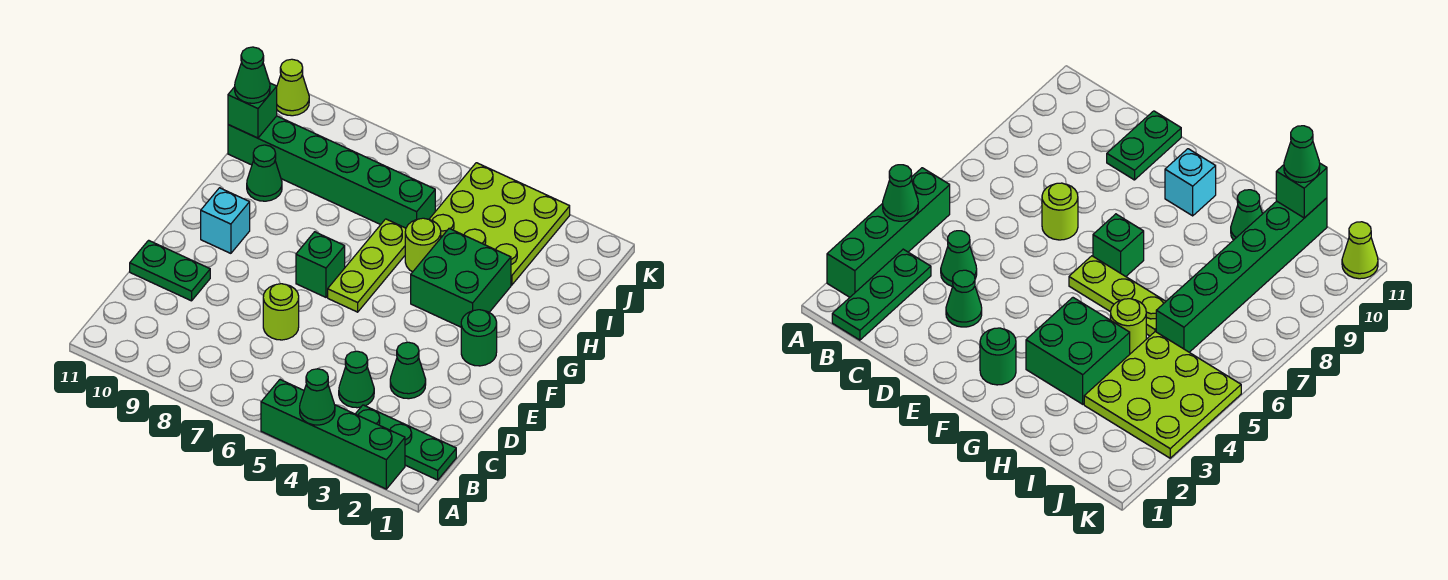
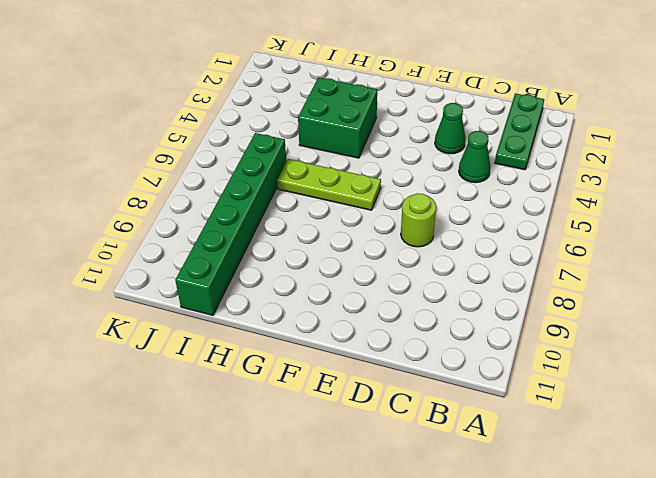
none -> green 1x4 brick [261,380,405,489]
none -> green 1x2 plate [130,240,210,301]
none -> green 1x1 round brick [461,310,497,366]

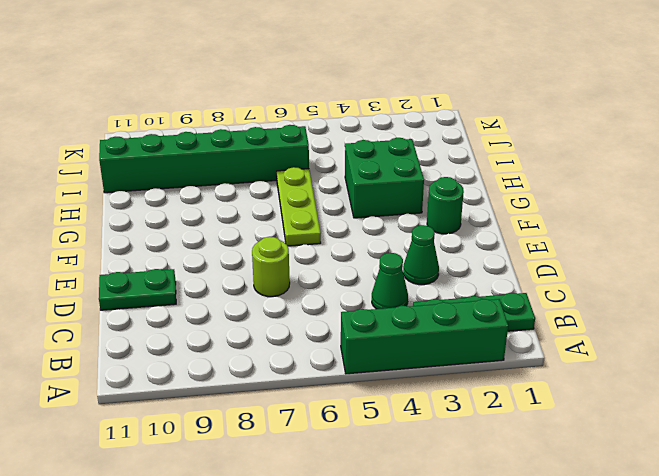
none -> green 1x1 brick [296,232,345,297]
none -> cyan 1x1 brick [201,188,250,253]
none -> lime 1x1 round brick [405,218,441,272]

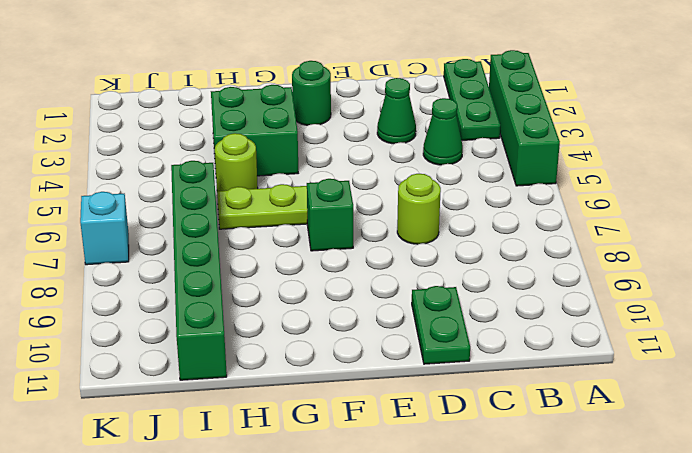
cyan 1x1 brick [80,192,129,265] -> cyan 1x1 brick moved to [201,188,250,253]
none -> green 1x1 cone [247,145,282,201]
none -> lime 3x3 plate [429,163,570,285]
none -> lime 1x1 cone [277,59,309,116]

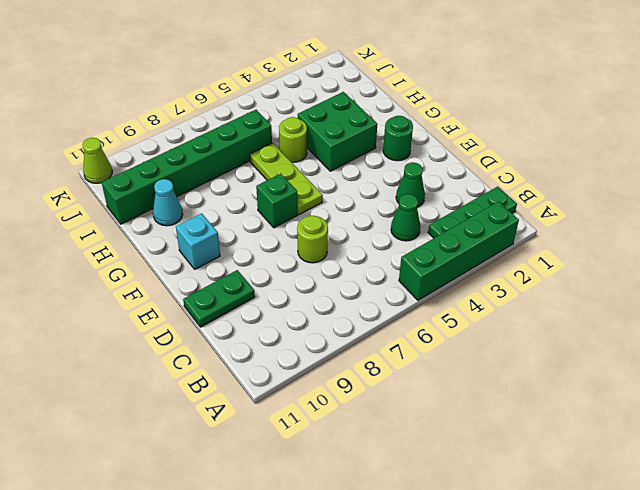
cyan 1x1 cone [153,179,183,226] -> green 1x1 cone [247,145,282,201]
none -> lime 3x3 plate [429,163,570,285]
none -> green 1x1 cone [300,369,335,425]
none -> green 1x1 brick [228,83,277,138]

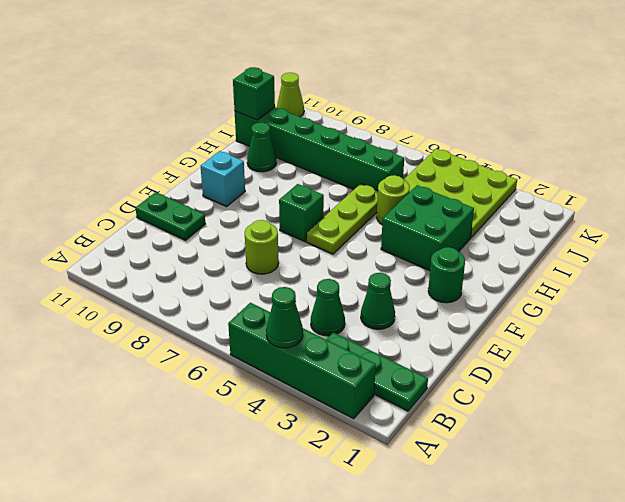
none -> green 1x1 cone [235,47,270,103]

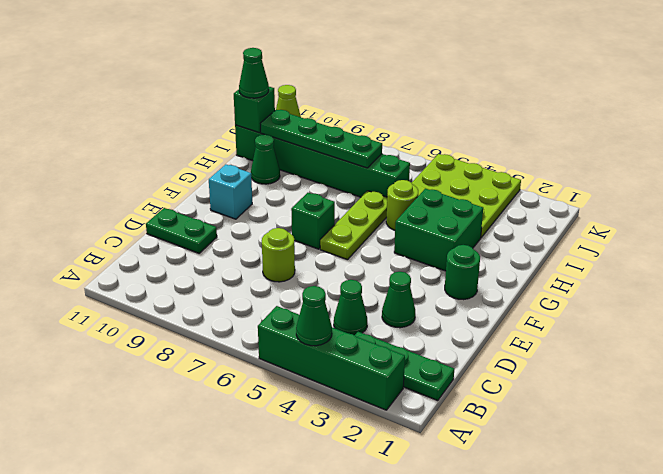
green 1x4 plate [260,110,382,168] -> none

